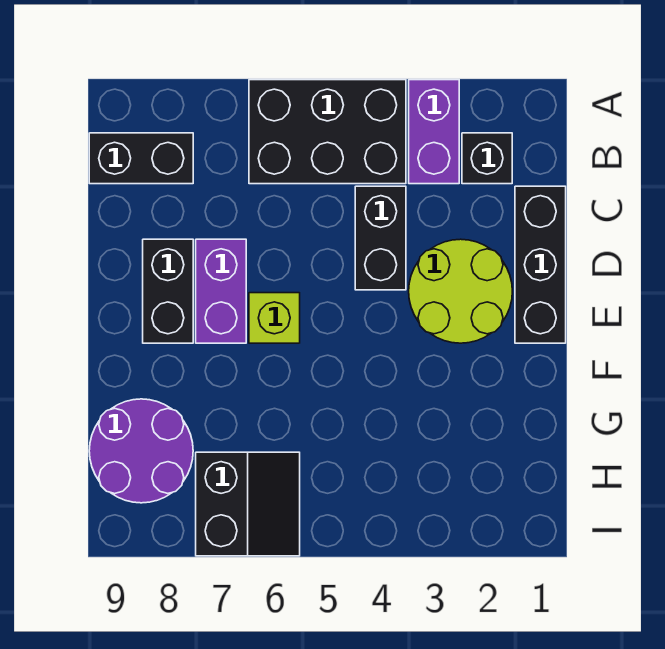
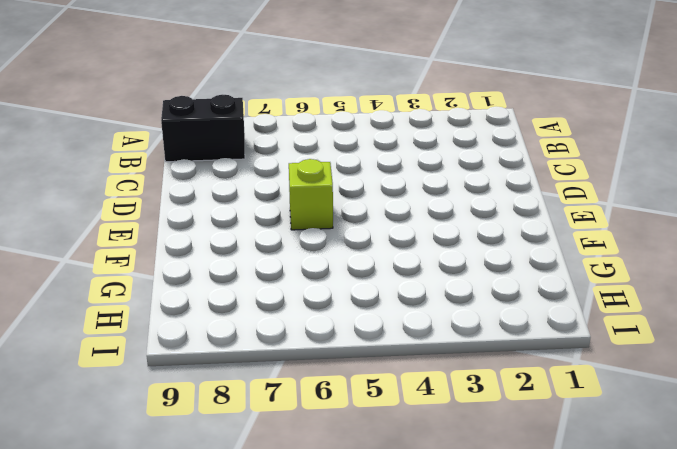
none -> purple 1x2 brick [409,80,459,184]
none -> black 2x3 brick [249,80,406,184]
none -> black 1x1 brick [462,133,512,184]

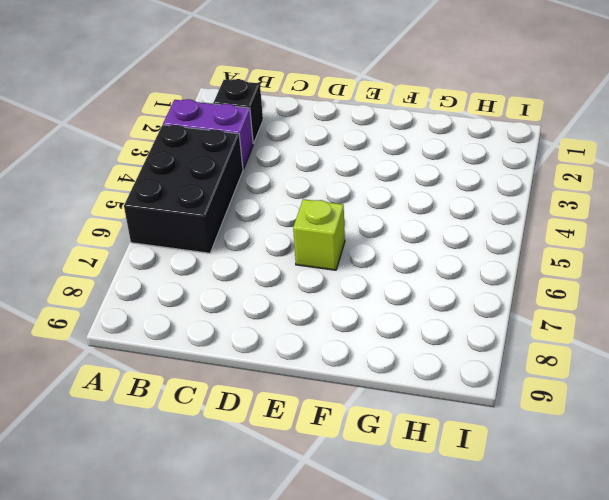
none -> black 1x2 brick [89,133,193,184]
none -> black 1x3 brick [515,186,566,343]
none -> black 1x2 brick [355,186,406,290]

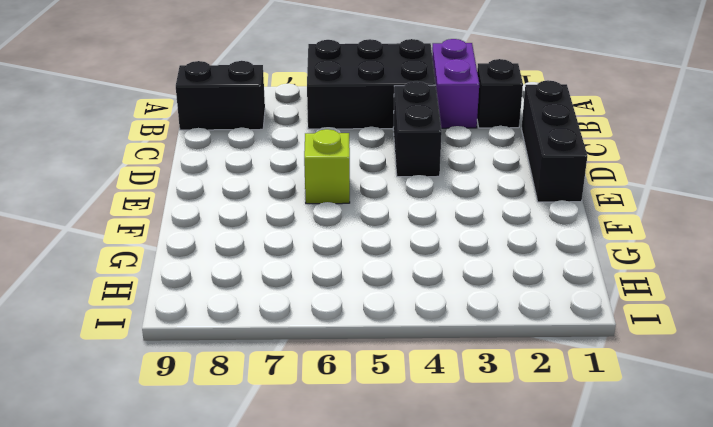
none -> lime 2x2 round brick [409,239,512,343]
none -> purple 1x2 brick [196,239,246,343]
none -> black 1x2 brick [143,239,193,343]

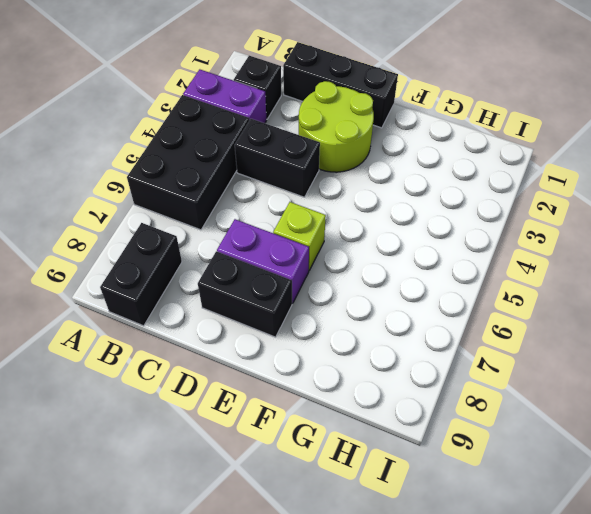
none -> purple 2x2 round brick [89,399,193,503]
none -> black 2x2 slope [196,452,300,556]

